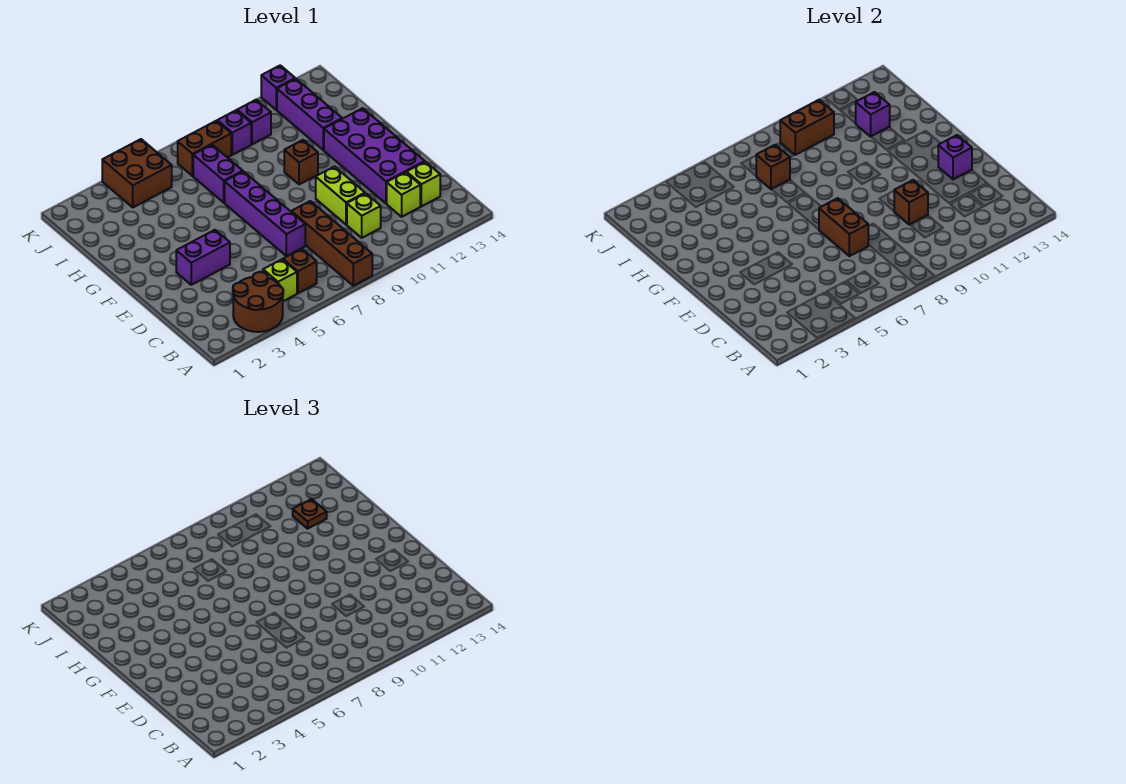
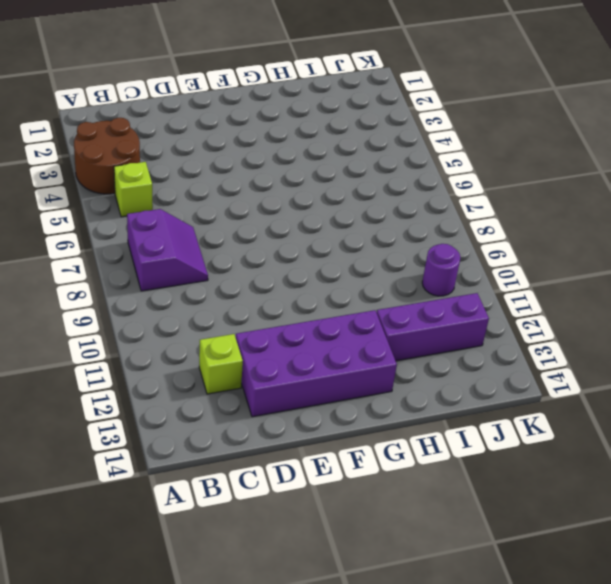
purple 2x2 slope [127,209,208,291] -> brown 1x4 brick [291,201,372,286]
purple 1x1 round brick [422,244,460,296] -> purple 1x1 brick [237,100,271,144]
none -> brown 1x1 brick [283,249,317,293]
none -> lime 1x1 brick [347,193,381,238]
none -> lime 1x1 brick [407,162,440,206]

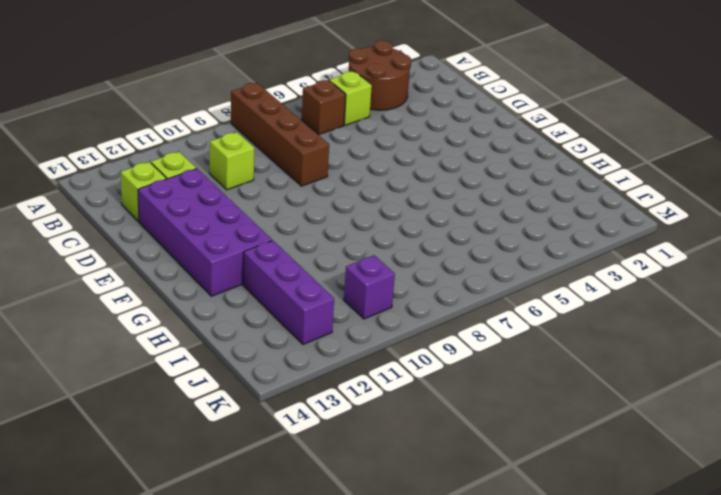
none -> purple 1x4 brick [225,171,305,256]
none -> lime 1x2 brick [316,167,365,225]
none -> purple 1x2 brick [176,230,230,285]

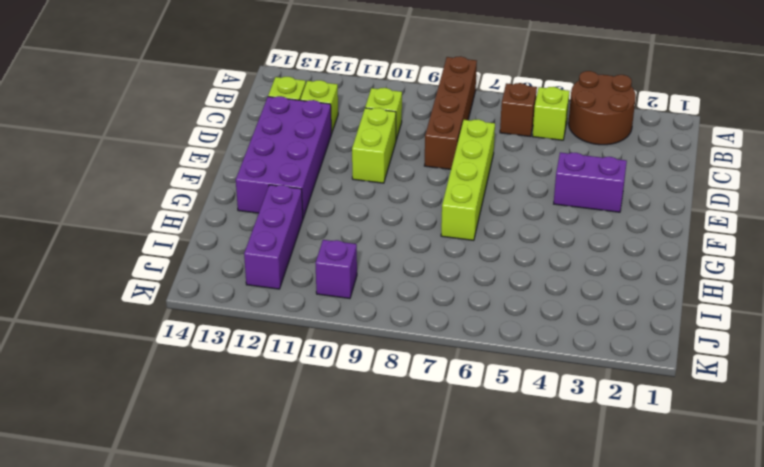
lime 1x4 brick [441,119,495,240] -> purple 1x4 brick [225,171,305,256]
none -> brown 1x1 brick [284,140,318,185]
none -> purple 1x2 brick [193,145,243,203]
none -> brown 2x2 brick [102,139,172,207]

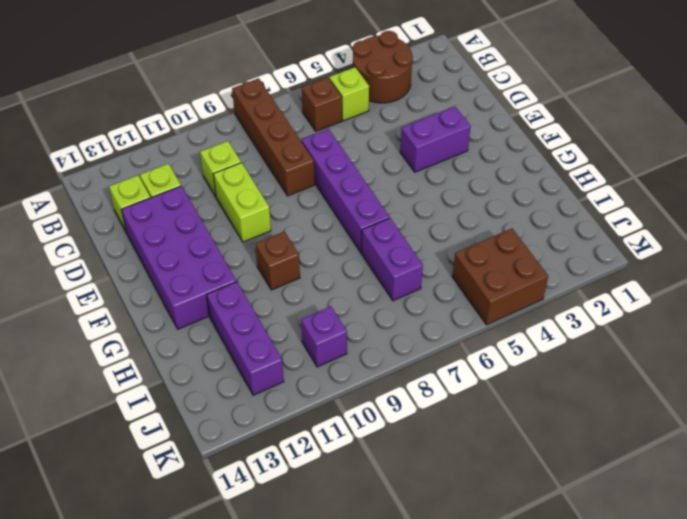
none -> brown 1x2 brick [178,121,231,176]
none -> purple 1x1 brick [217,110,251,155]
none -> purple 1x1 brick [261,65,295,110]

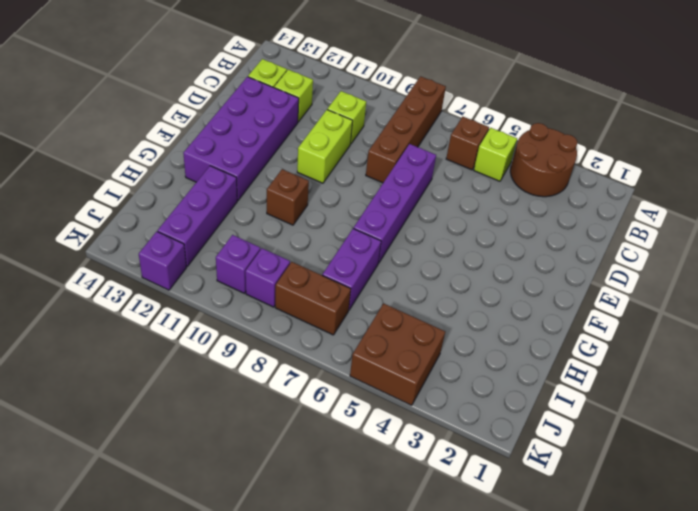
none -> purple 1x2 brick [176,230,230,285]
none -> brown 1x2 brick [819,198,868,256]
none -> brown 1x1 brick [894,180,928,225]

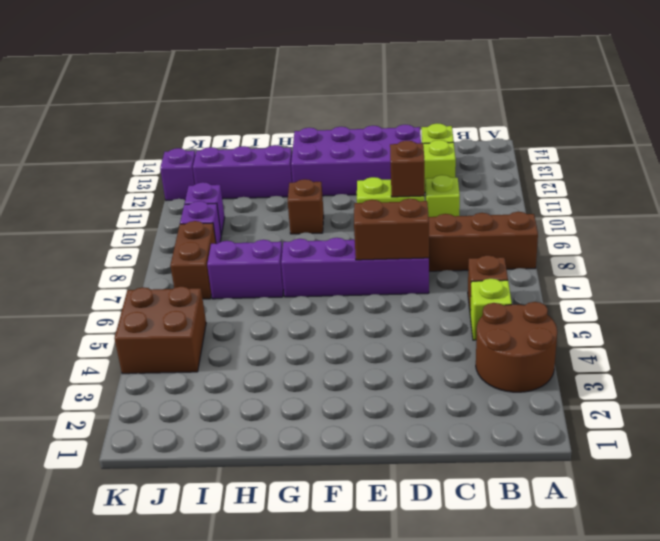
none -> purple 1x2 brick [176,230,230,285]
none -> purple 1x1 brick [938,135,972,179]
none -> brown 1x1 brick [756,145,790,189]

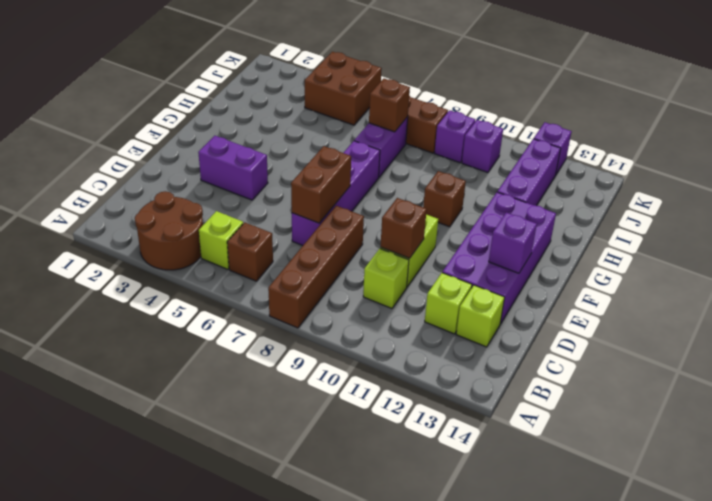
none -> purple 1x1 brick [855,92,890,137]
none -> brown 1x2 brick [780,100,834,155]
none -> brown 1x1 plate [293,499,327,529]

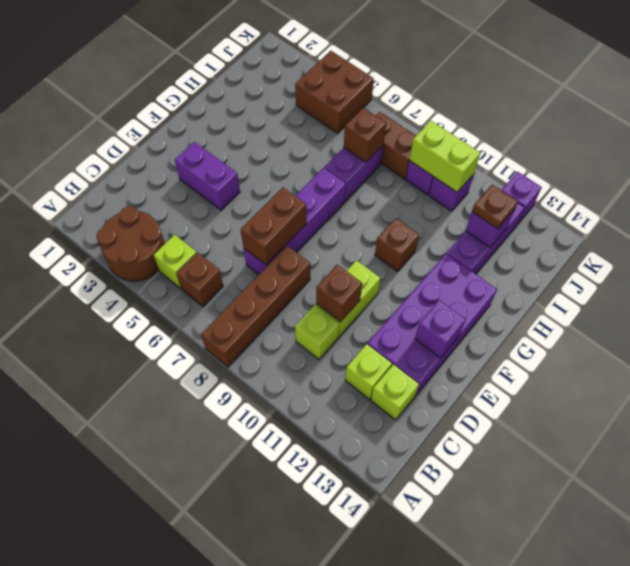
lime 1x2 brick [409,121,480,192] -> brown 1x2 brick [780,100,834,155]

